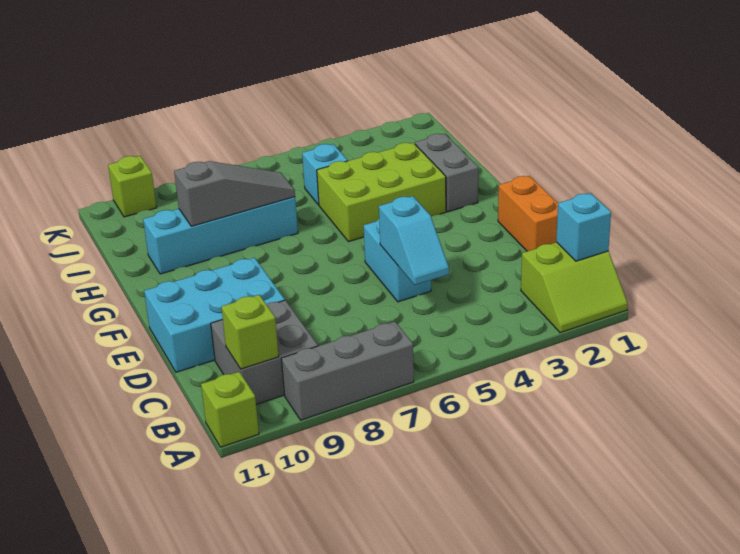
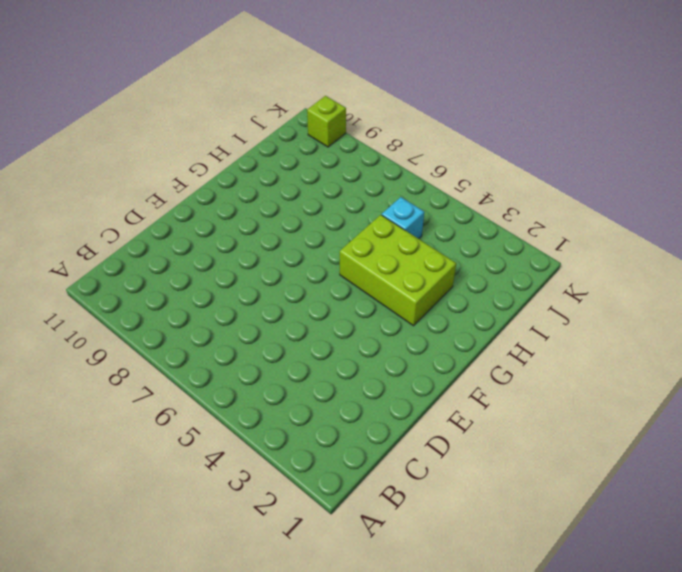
none -> lime 2x2 slope [521,242,628,333]
none -> grey 1x3 brick [281,322,414,420]
none -> lime 1x1 brick [201,372,259,447]

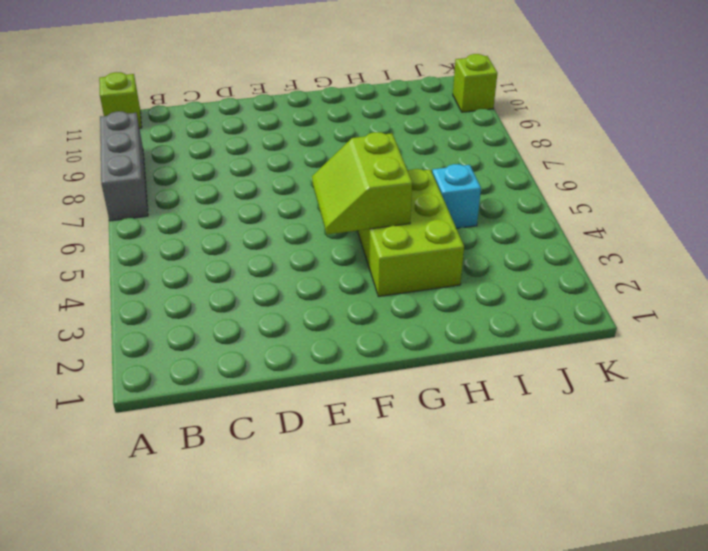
lime 2x2 slope [312,132,412,234] -> lime 2x2 slope moved to [521,242,628,333]
none -> grey 2x2 brick [211,300,318,404]
none -> orange 1x2 brick [498,176,558,251]
none -> cyan 1x2 brick [364,219,431,302]

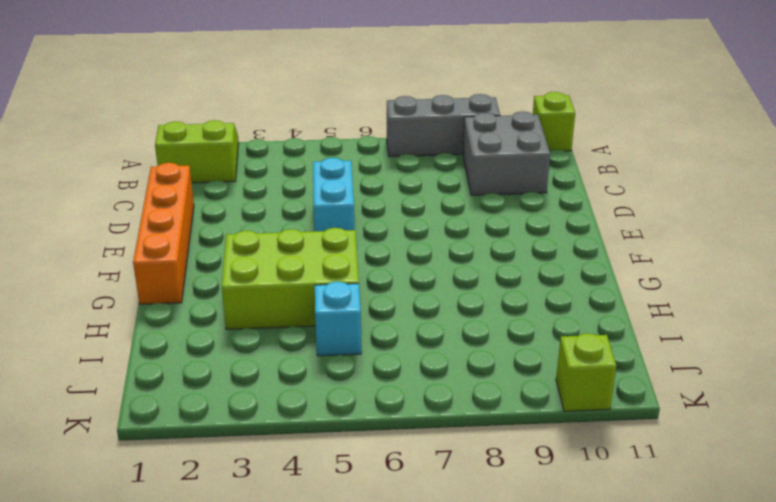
orange 1x4 brick [133,163,194,304] -> orange 1x2 brick [498,176,558,251]
none -> cyan 2x3 brick [144,258,285,372]
none -> grey 1x2 brick [415,134,478,212]
none -> cyan 1x4 brick [143,197,298,274]

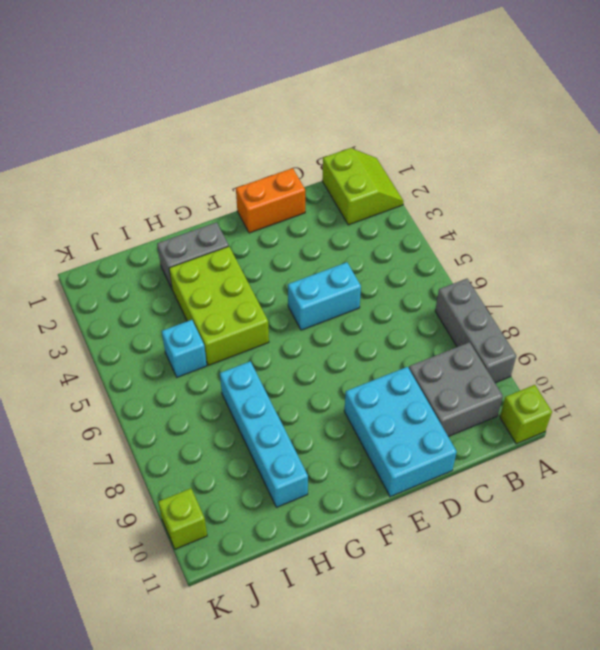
none -> cyan 1x1 brick [556,193,611,261]
none -> lime 1x1 brick [221,295,279,369]
none -> cyan 1x2 slope [379,196,449,285]

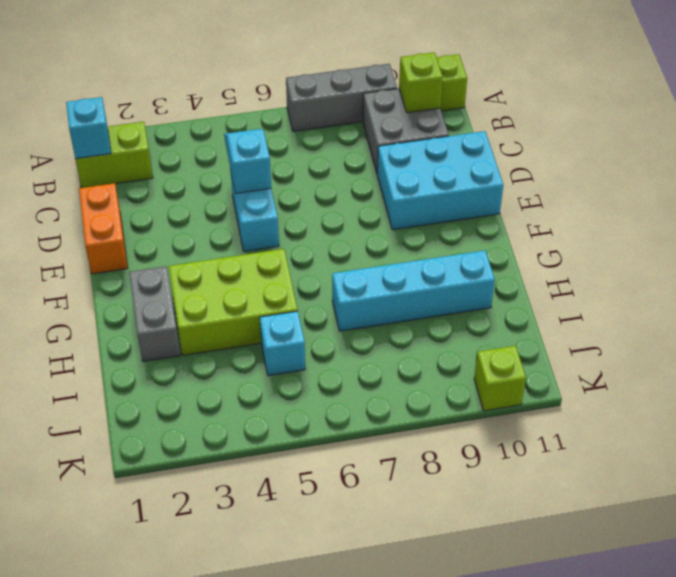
none -> grey 1x3 slope [174,161,295,226]

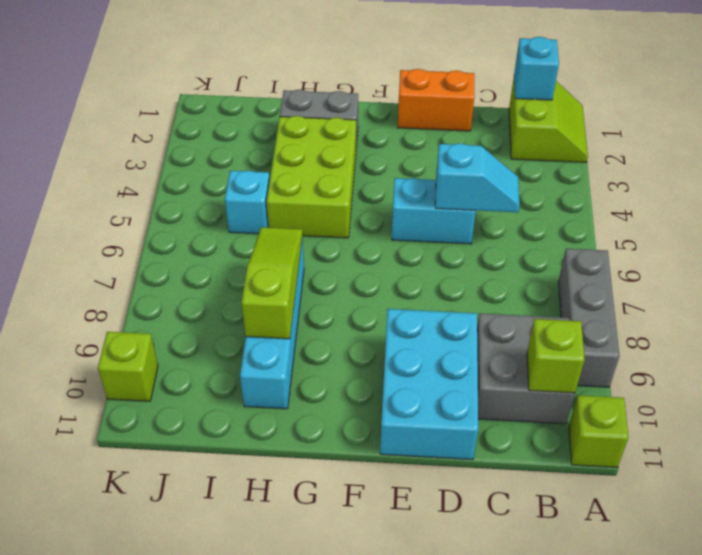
lime 1x3 slope [241,227,302,339] -> grey 1x3 slope [174,161,295,226]

